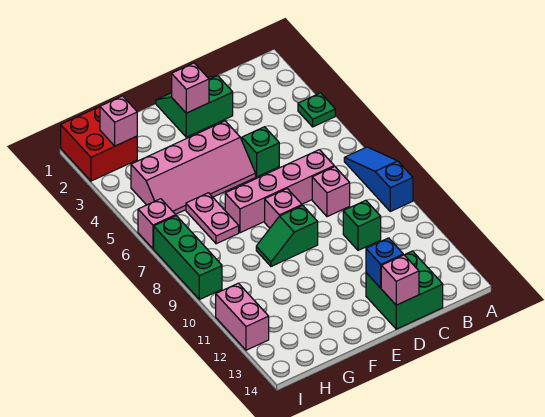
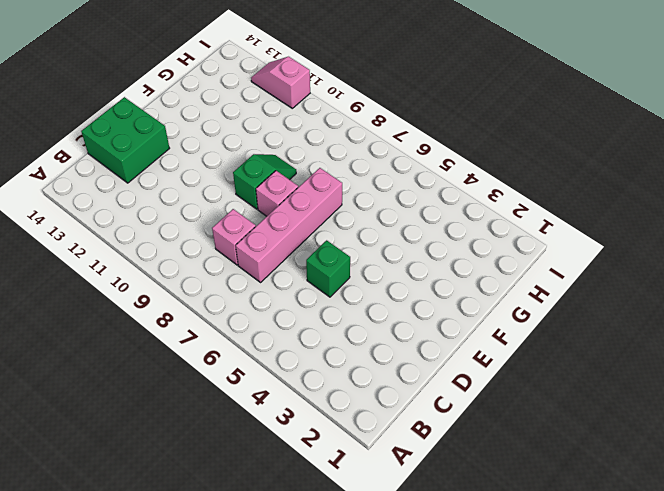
pink 1x2 slope [251,57,310,108] -> pink 1x2 brick [216,283,269,350]
none -> green 1x1 plate [298,93,335,127]
none -> blue 1x3 slope [344,147,413,211]
none -> green 1x1 brick [343,200,381,250]

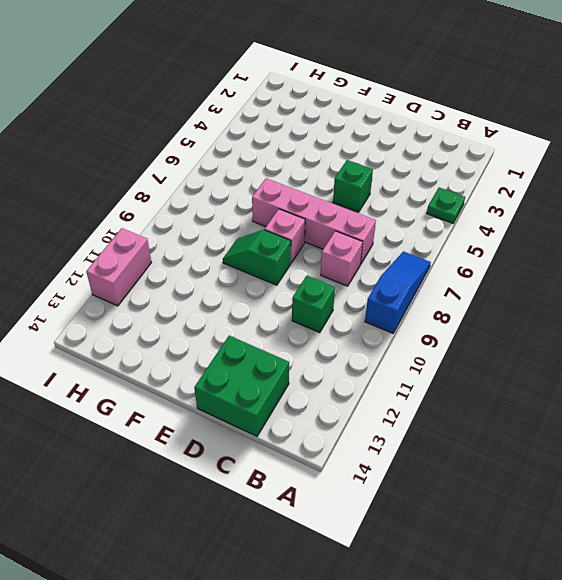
none -> green 2x2 slope [156,76,233,137]
none -> pink 2x4 slope [131,121,256,214]
none -> pink 1x2 plate [186,193,239,244]

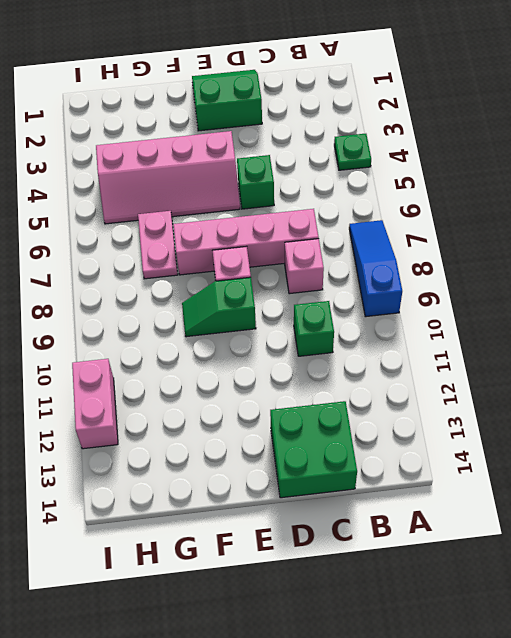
none -> red 2x2 brick [61,107,137,181]
none -> pink 1x1 brick [138,199,176,249]
none -> green 1x3 brick [154,216,222,300]

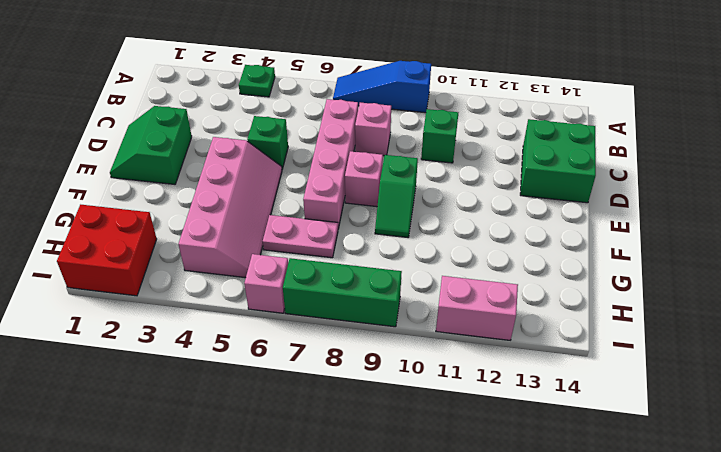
none -> blue 1x1 brick [366,238,403,288]
none -> pink 1x1 brick [381,255,419,305]
none -> pink 1x1 brick [172,63,209,113]

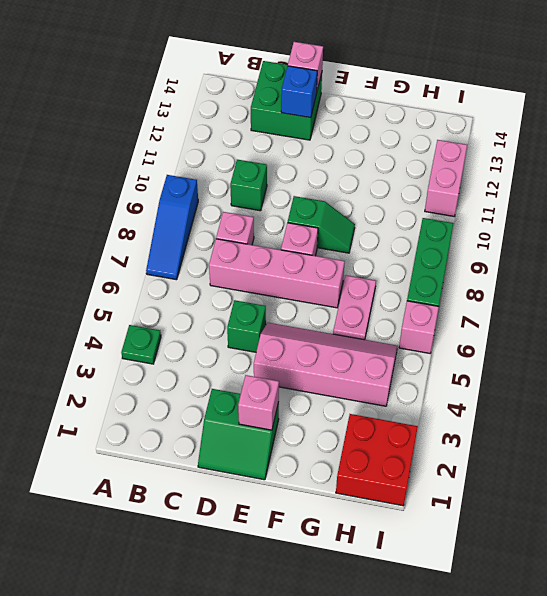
none -> pink 1x1 brick [100,96,137,146]

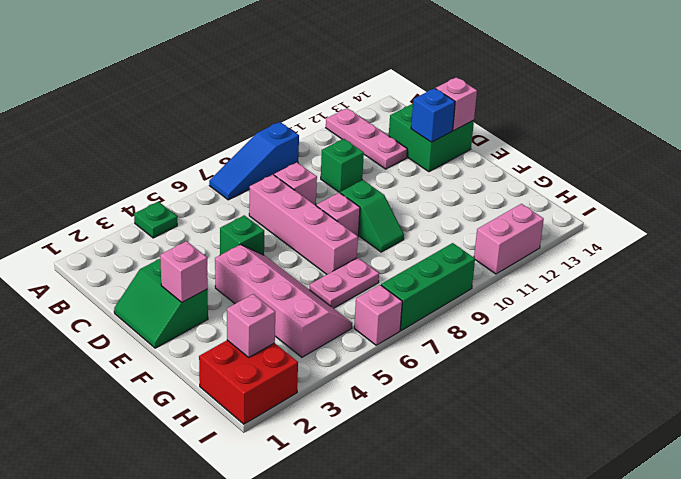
pink 1x3 plate [326,108,407,169] -> none

